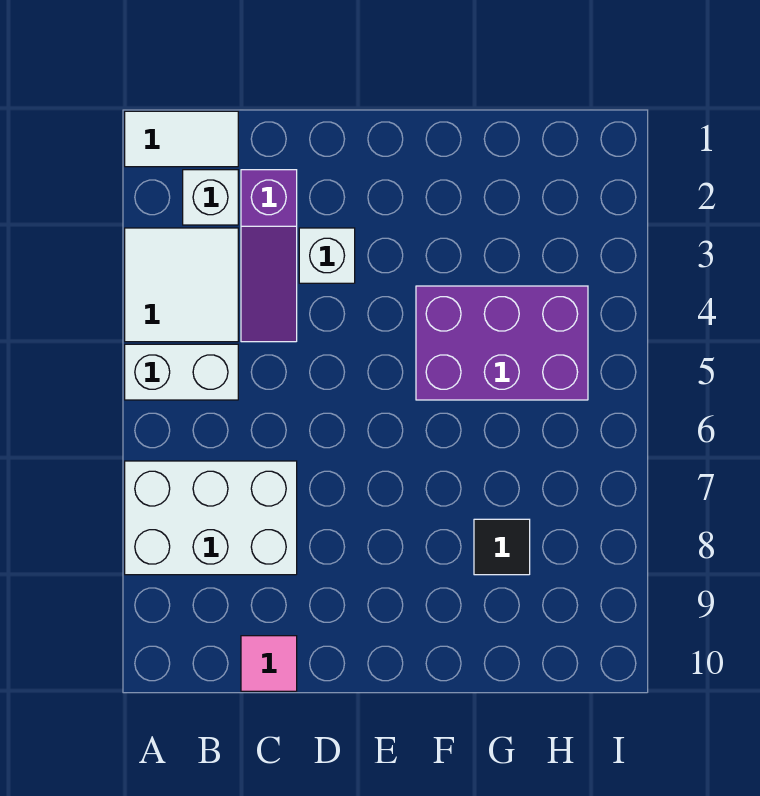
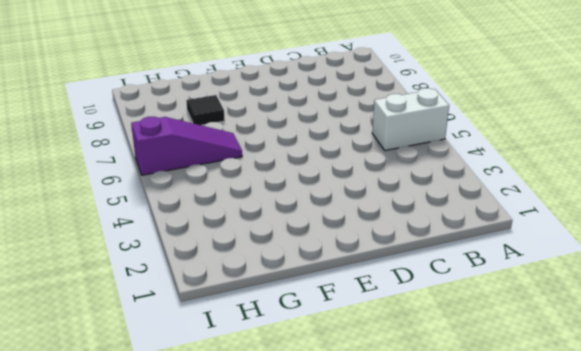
purple 1x3 slope [131,117,242,175] -> purple 1x3 slope turned to [241,170,297,342]
none -> white 1x2 tile [125,111,238,167]
none -> white 2x2 tile [125,228,238,342]

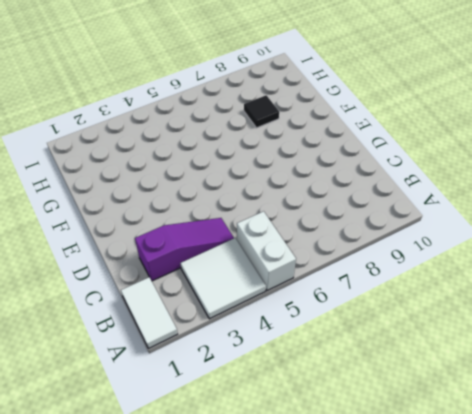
none -> white 2x3 brick [125,461,297,575]
none -> white 1x1 brick [183,170,238,225]

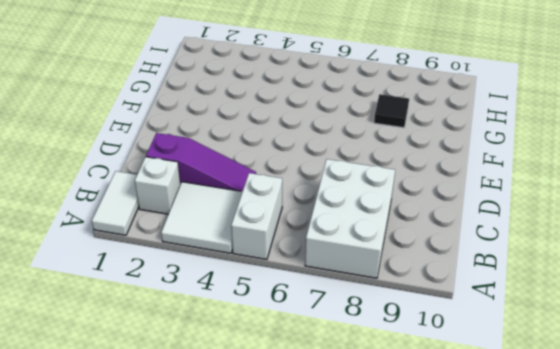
none -> pink 1x1 tile [241,636,297,691]
none -> white 1x1 brick [299,228,355,283]

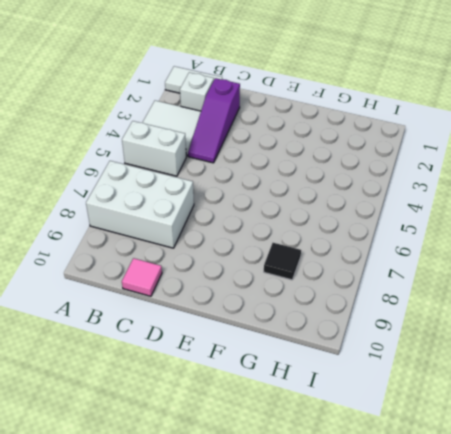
none -> white 1x1 brick [299,228,355,283]
none -> purple 2x3 brick [416,286,588,400]

